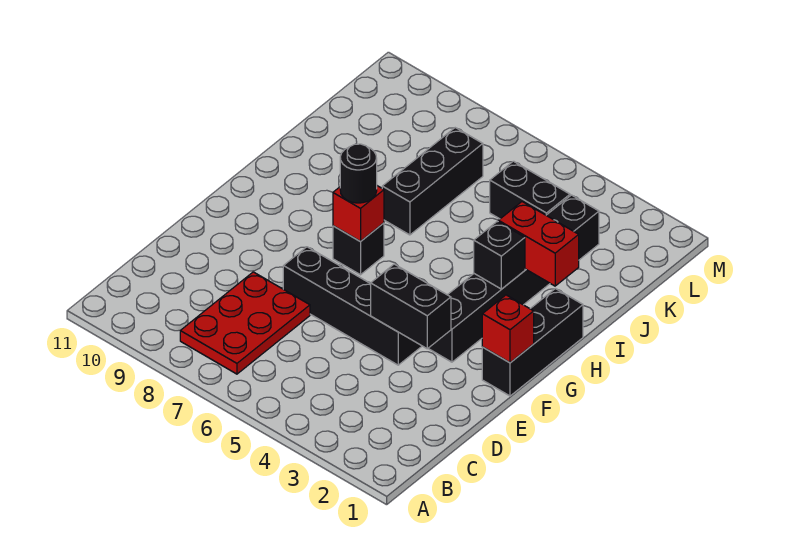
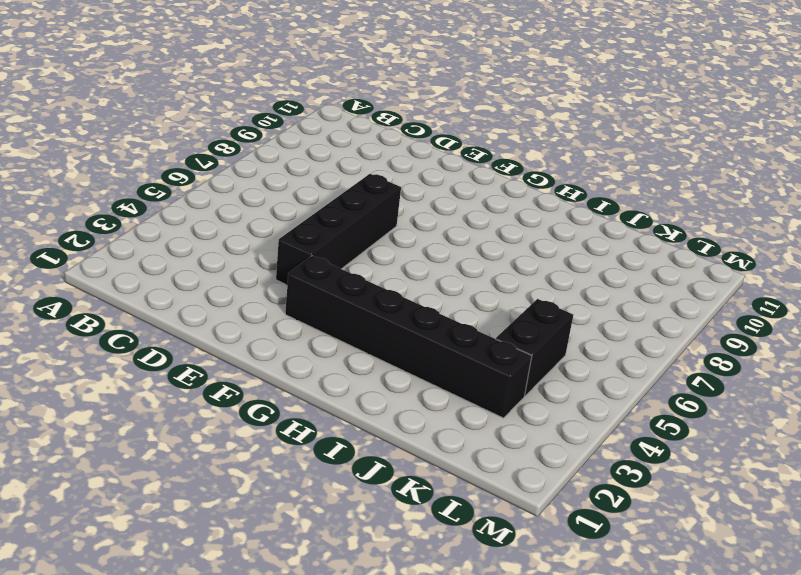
none -> red 2x3 plate [180,272,310,374]
none -> black 1x3 brick [482,289,583,396]
none -> black 1x1 brick [333,223,384,275]

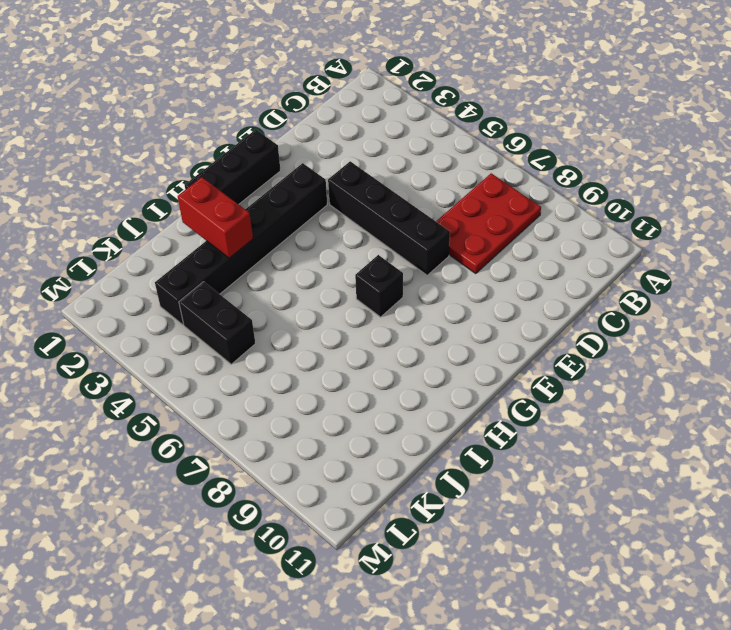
none -> black 1x3 brick [382,128,483,235]
none -> black 1x2 brick [371,264,451,349]
none -> red 1x1 brick [482,295,534,363]

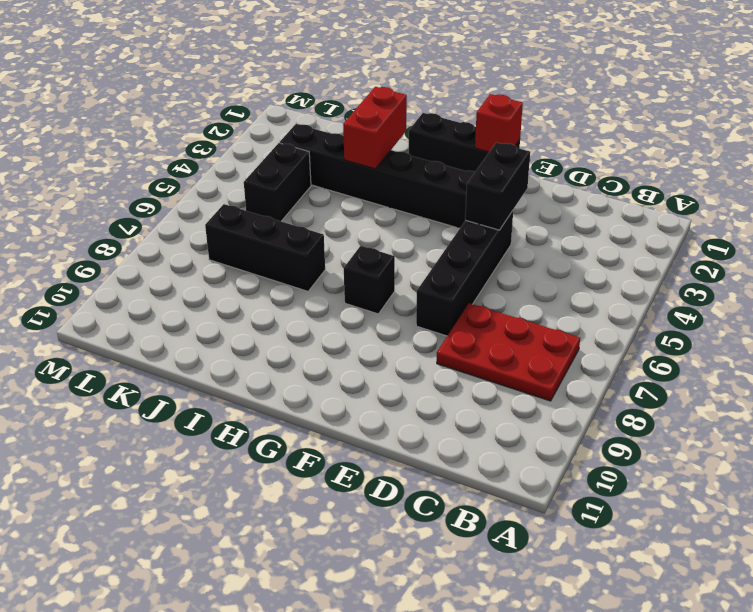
none -> red 1x1 brick [333,186,384,242]
none -> black 1x1 brick [474,221,525,289]
none -> black 1x1 round brick [340,144,377,203]

